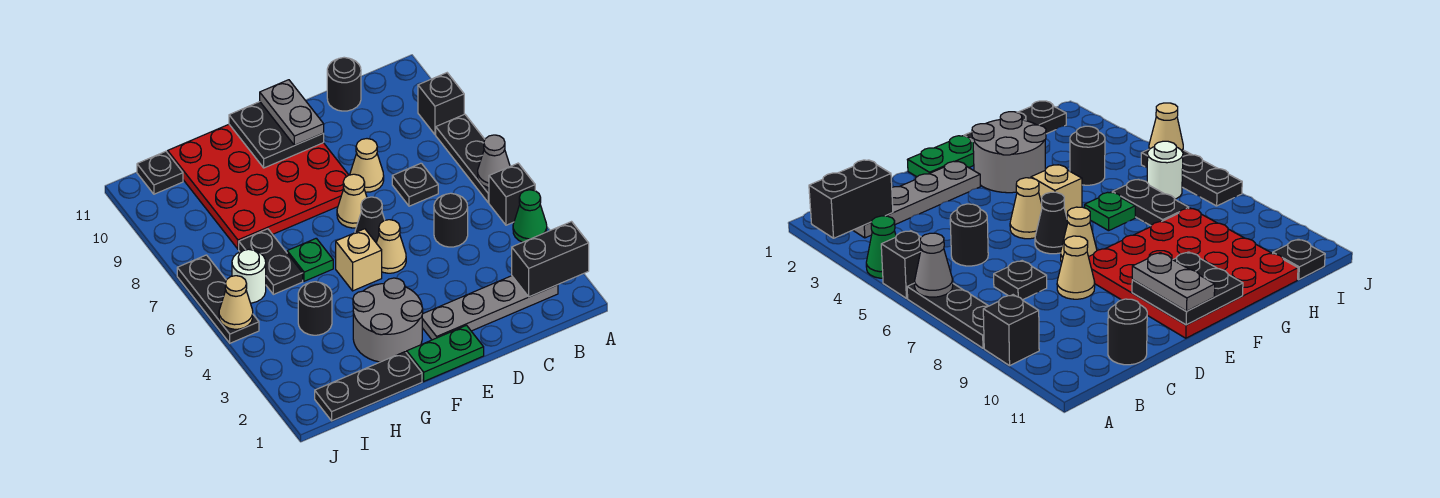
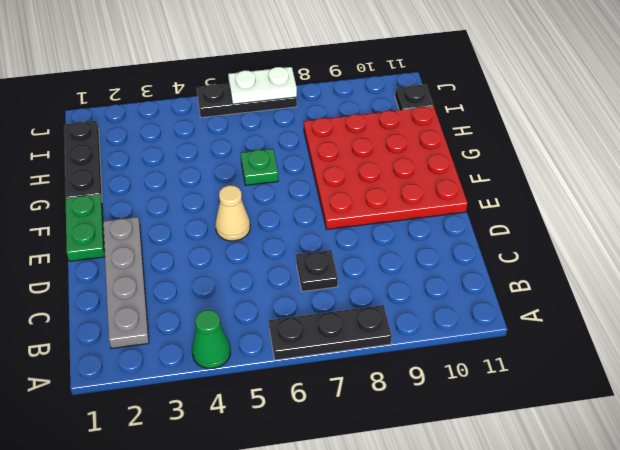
white 1x2 plate [228,67,297,104] -> none
none -> black 1x1 brick [489,163,535,225]
none -> black 1x1 brick [418,73,464,135]
none -> black 1x1 round brick [434,193,468,247]

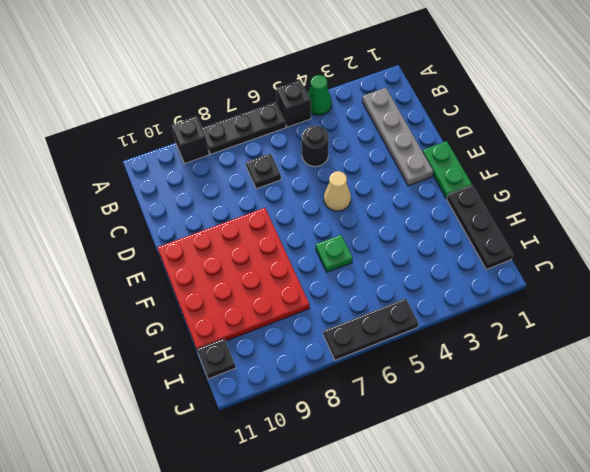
none -> black 1x1 round brick [327,57,361,111]
none -> tan 1x1 cone [350,139,384,192]
none -> black 1x1 cone [355,197,385,243]

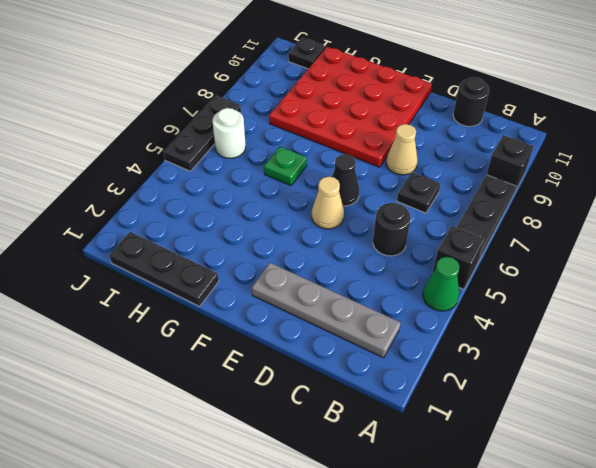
none -> green 1x2 plate [407,325,484,381]
none -> tan 1x1 cone [337,174,367,228]
none -> grey 2x2 round brick [353,278,423,362]

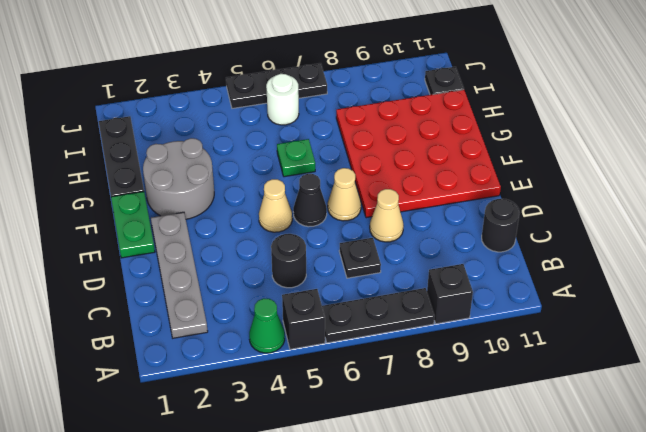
none -> tan 1x1 brick [336,229,382,291]
none -> black 1x1 round brick [298,282,332,335]
none -> black 1x2 plate [239,229,303,294]

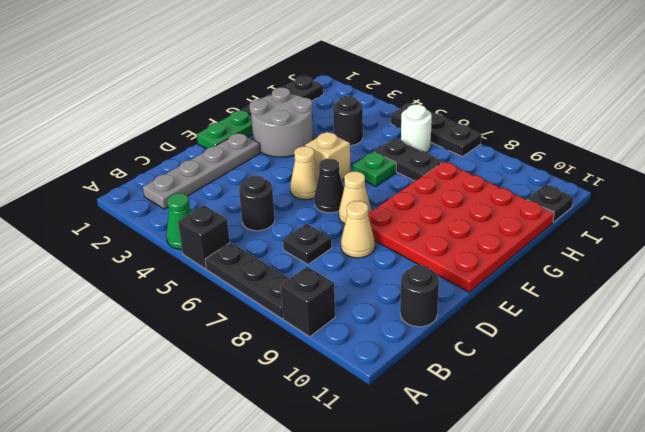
none -> black 1x2 brick [512,222,589,297]
none -> grey 1x1 cone [478,135,510,188]
none -> black 2x2 plate [229,102,324,168]

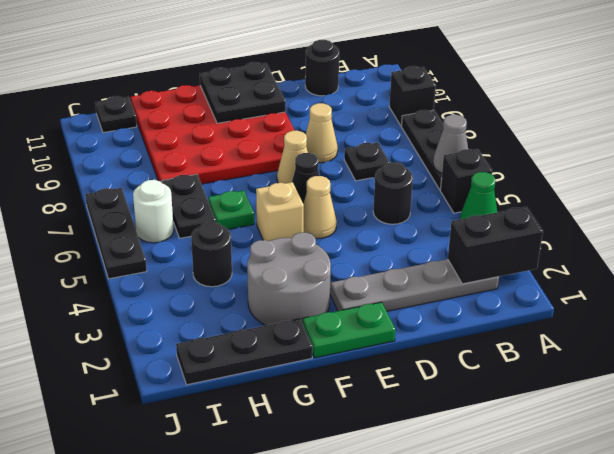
none -> tan 1x1 cone [219,276,253,329]
none -> grey 1x2 plate [260,80,324,145]

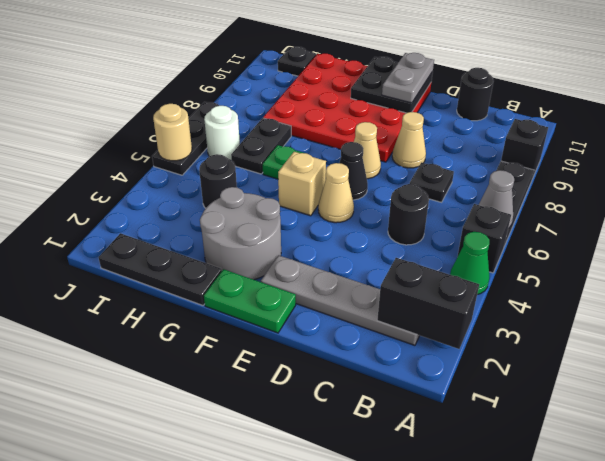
tan 1x1 round brick [153,104,192,161] -> tan 1x1 cone [219,276,253,329]

